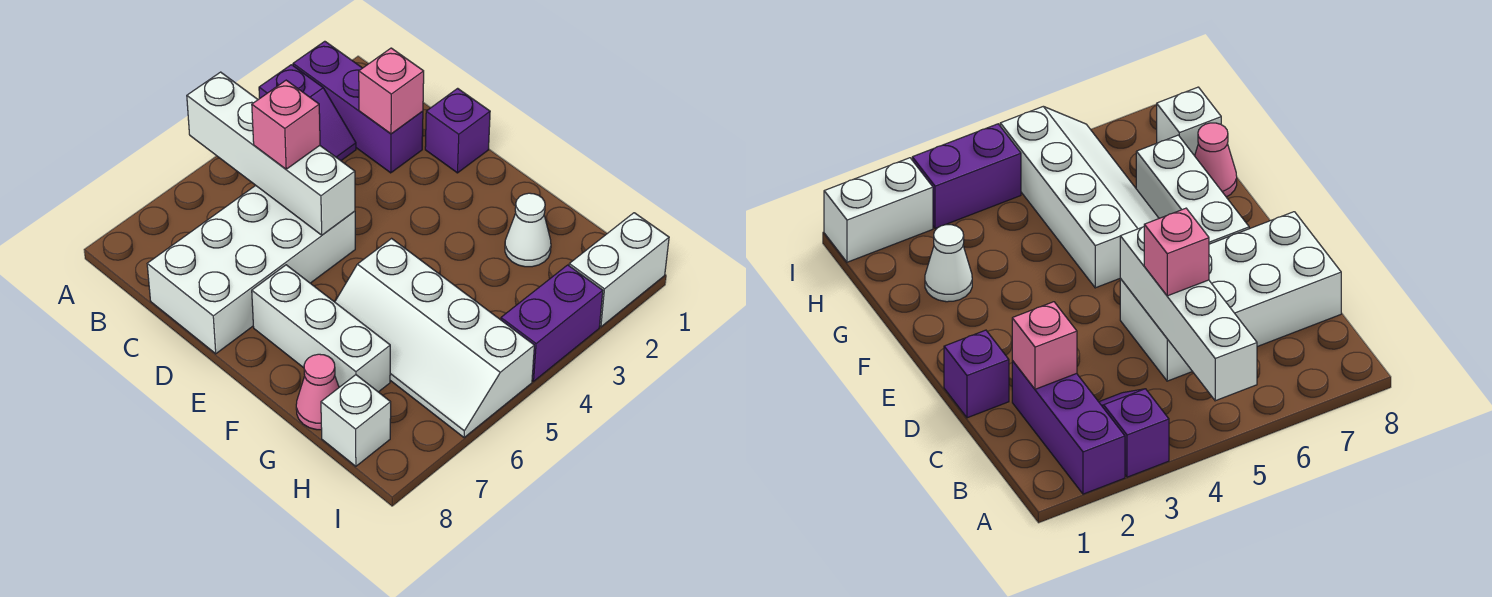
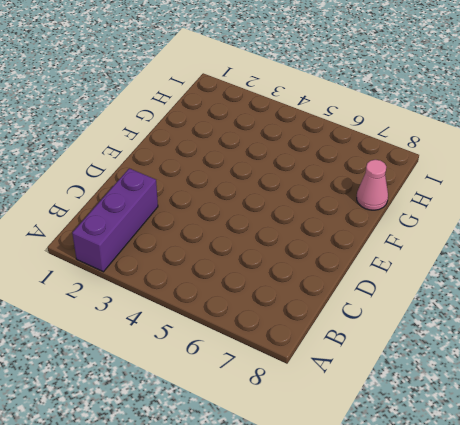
none -> purple 1x2 slope [259,65,356,161]
none -> white 2x4 brick [147,185,355,354]
none -> purple 1x1 brick [425,88,490,173]

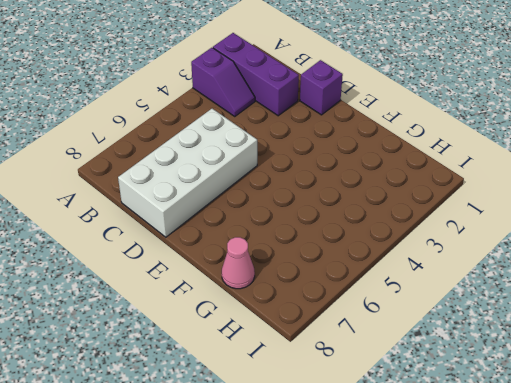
none -> white 1x3 brick [252,265,390,392]
none -> white 2x4 slope [335,239,534,438]
none -> white 1x1 cone [505,193,551,267]

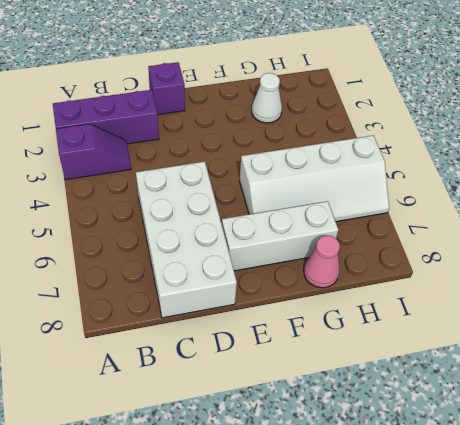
none -> white 1x1 brick [321,375,391,466]
none -> white 1x2 brick [569,213,669,327]
none -> purple 1x2 brick [501,265,603,381]

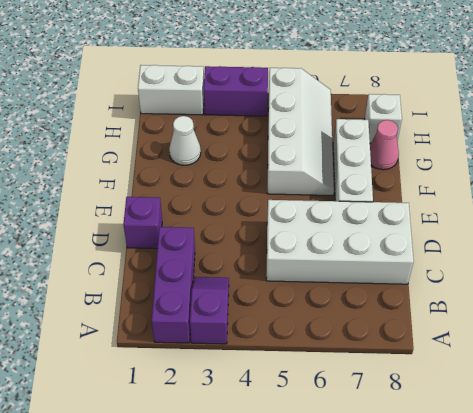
none -> white 1x4 brick [187,72,355,235]
none -> pink 1x1 brick [359,48,424,134]
none -> pink 1x1 brick [252,80,320,169]

